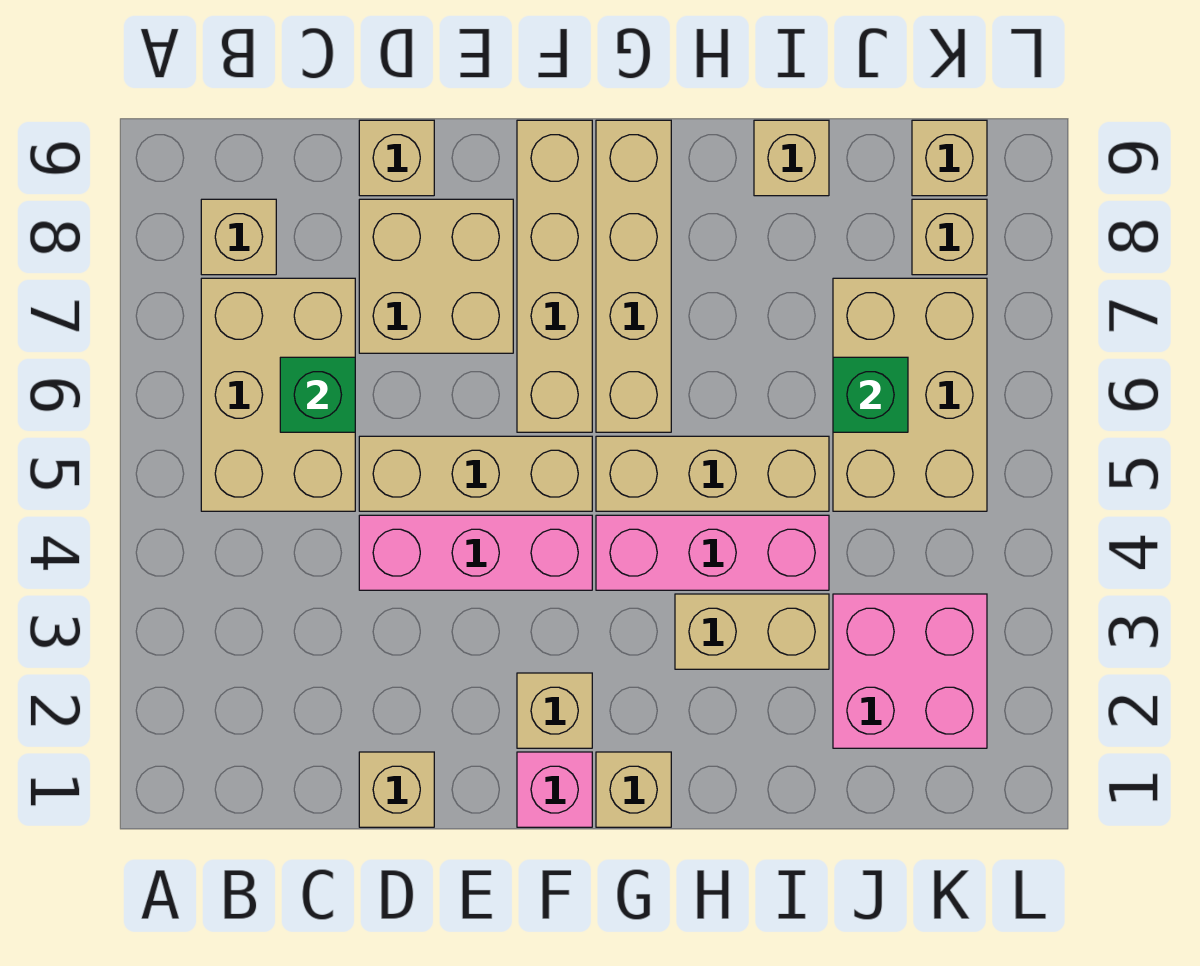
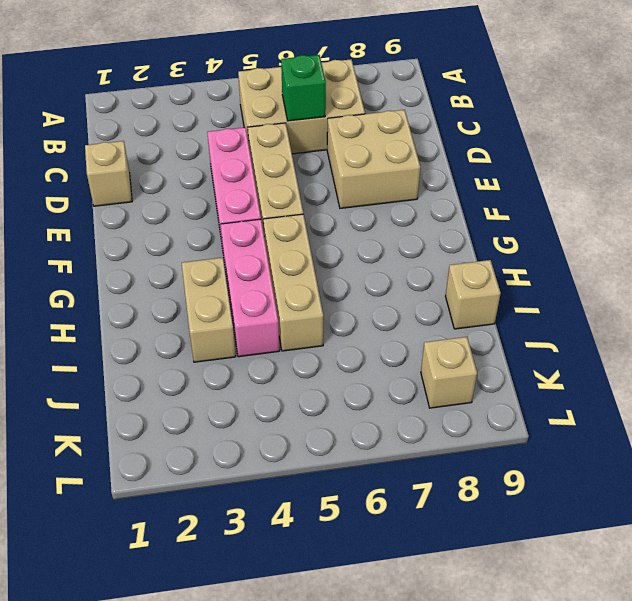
none -> tan 1x1 brick [201,199,276,275]
none -> tan 1x1 brick [359,120,434,196]
none -> pink 1x1 brick [517,752,592,827]

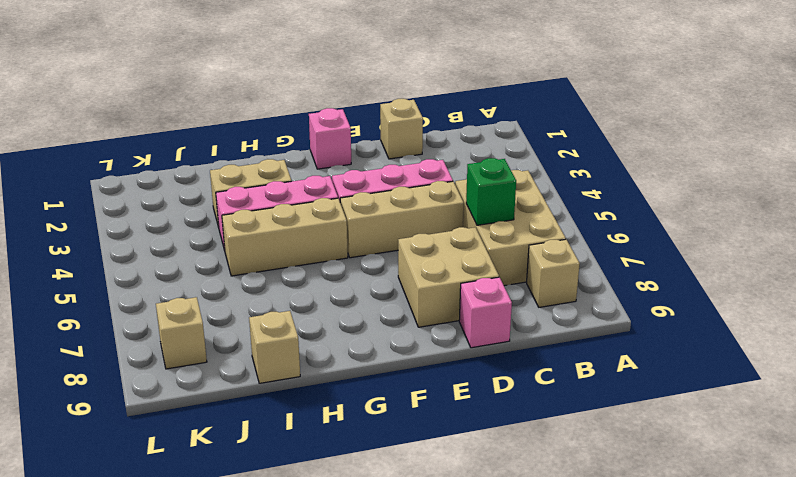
pink 1x1 brick [459,277,512,348] -> tan 1x1 brick [359,120,434,196]
none -> tan 1x1 brick [517,673,592,748]
none -> tan 1x4 brick [517,120,592,432]
none -> tan 1x1 brick [596,752,671,827]

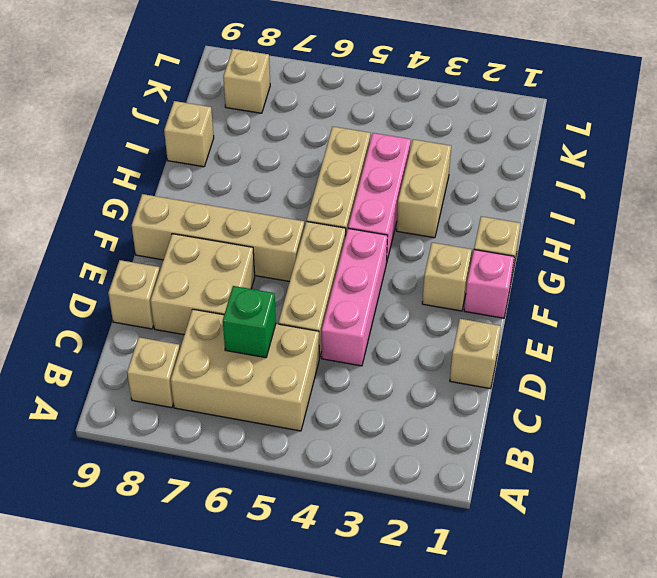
none -> tan 1x4 brick [596,120,671,432]
none -> pink 2x2 brick [833,594,987,748]
none -> tan 2x3 brick [833,278,987,511]

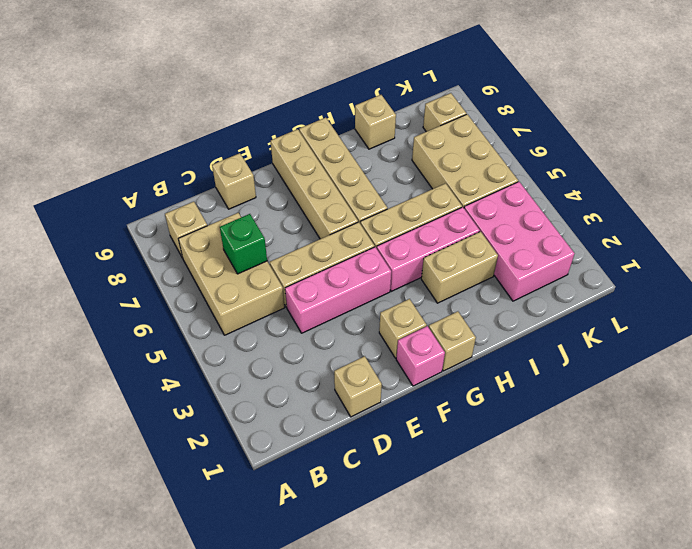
pink 2x3 brick [464,182,575,301] -> pink 2x2 brick [833,594,987,748]
none -> tan 2x2 brick [359,199,513,353]
none -> tan 1x1 brick [912,120,987,196]
none -> green 1x1 brick [833,357,908,432]

